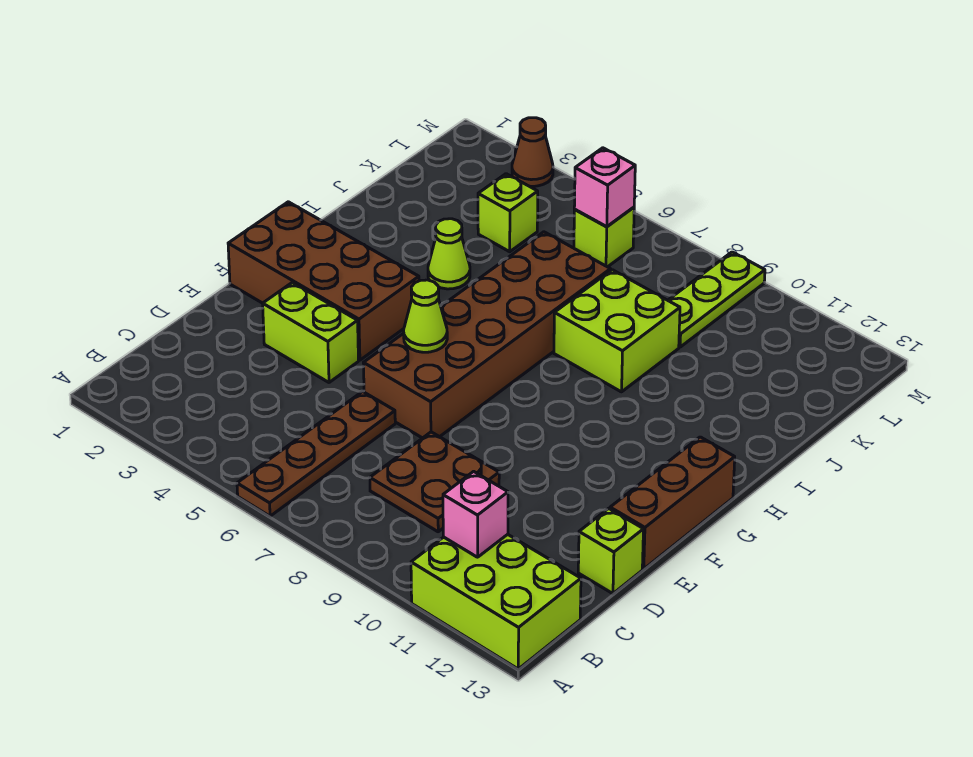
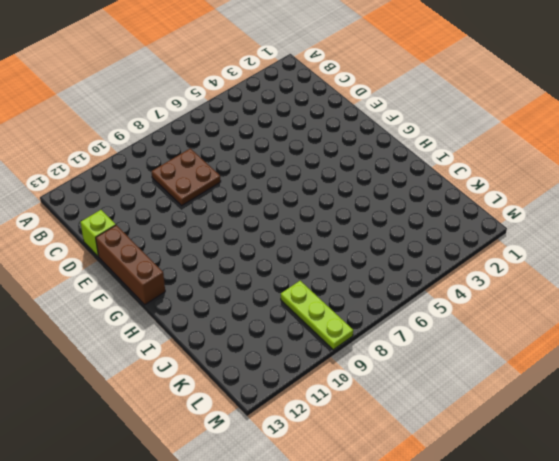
none -> brown 1x4 plate [237,391,395,516]
none -> lime 2x3 brick [411,534,581,669]
none -> lime 1x2 brick [263,282,358,382]

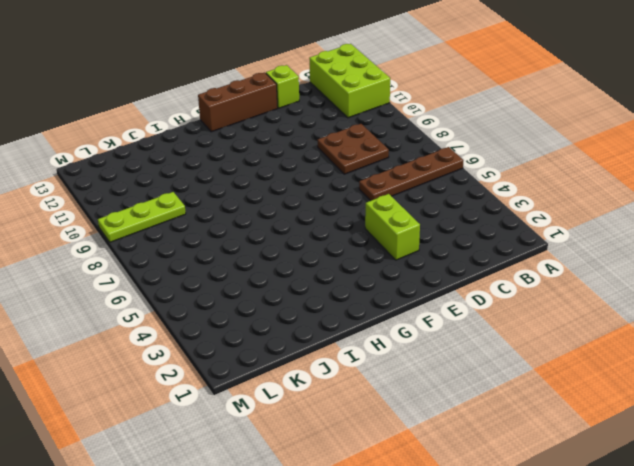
none -> brown 2x6 brick [364,232,611,438]
none -> brown 2x4 brick [228,202,419,360]
none -> lime 1x1 cone [428,219,470,289]

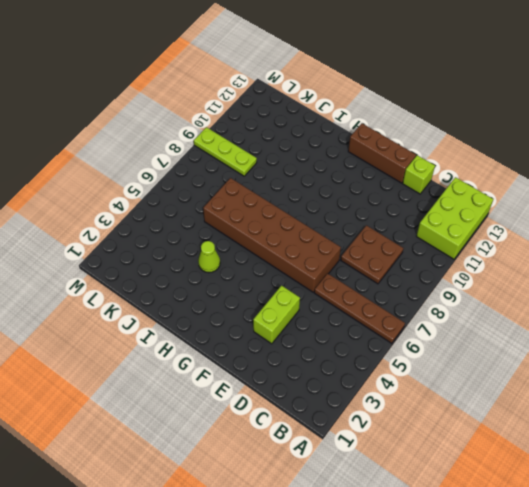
none -> brown 2x4 brick [228,202,419,360]
none -> lime 2x2 brick [554,270,680,392]
none -> lime 1x1 brick [478,174,538,252]

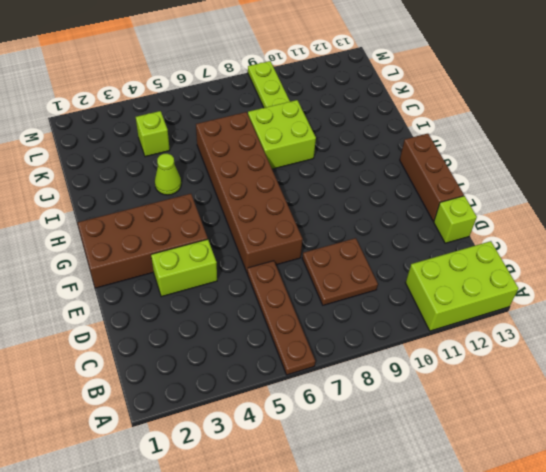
none -> lime 1x1 brick [574,207,634,267]
none -> brown 1x1 cone [512,118,553,186]
none -> pink 1x1 brick [443,471,508,557]

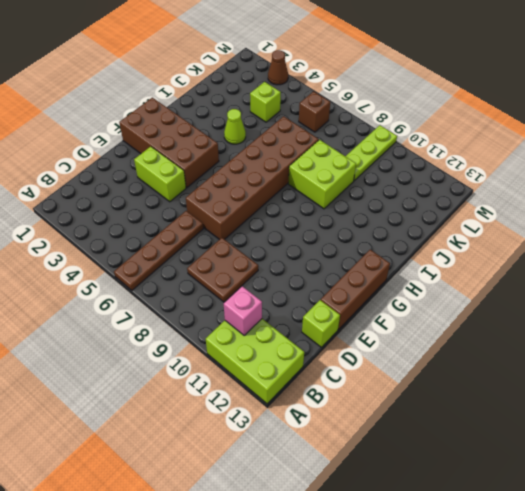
brown 1x1 brick [299,91,330,132] -> lime 1x1 brick [574,207,634,267]
none -> lime 1x1 cone [404,280,447,352]
none -> pink 1x1 brick [574,148,635,226]

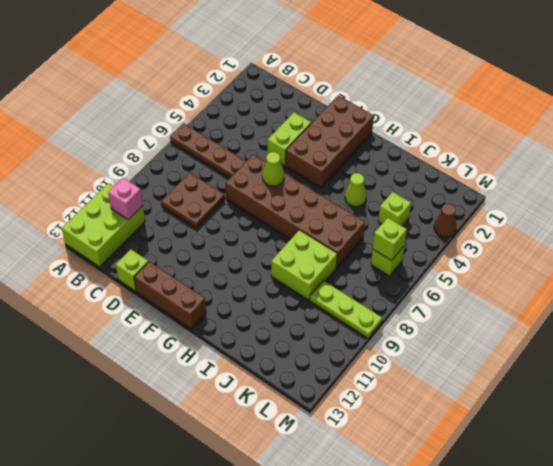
lime 1x1 brick [373,218,407,261] -> pink 1x1 brick [574,148,635,226]

